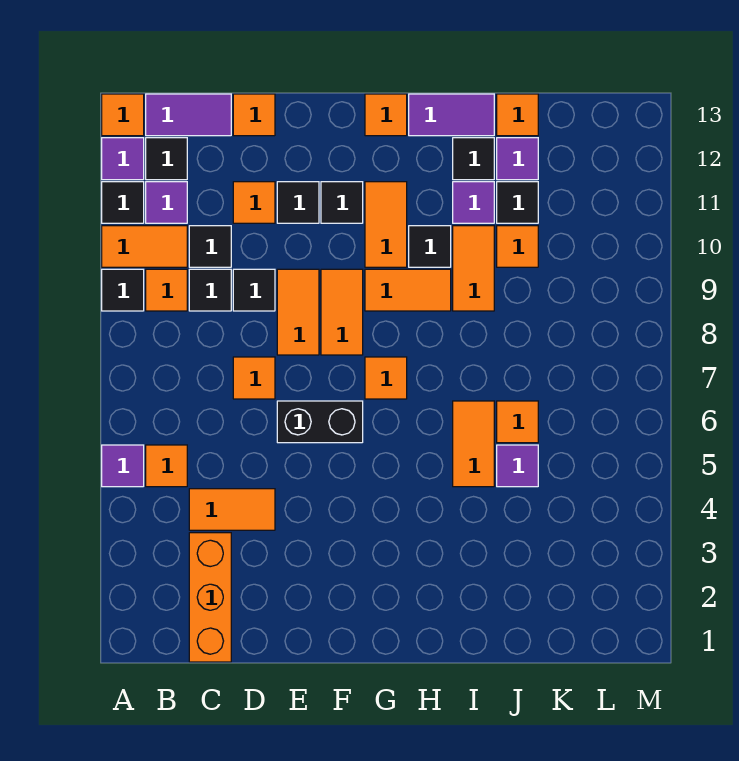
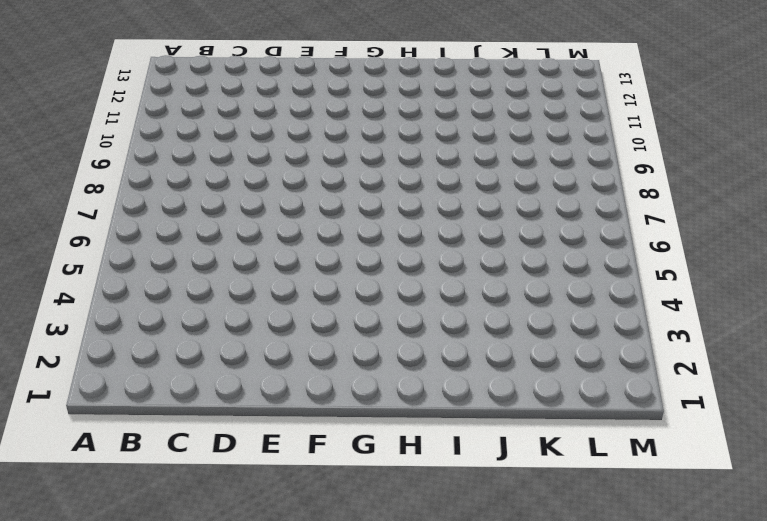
none -> purple 1x1 tile [102,445,144,487]
none -> black 1x1 tile [102,269,144,311]
none -> orange 1x2 tile [102,226,187,267]
none -> black 1x1 tile [102,182,144,223]

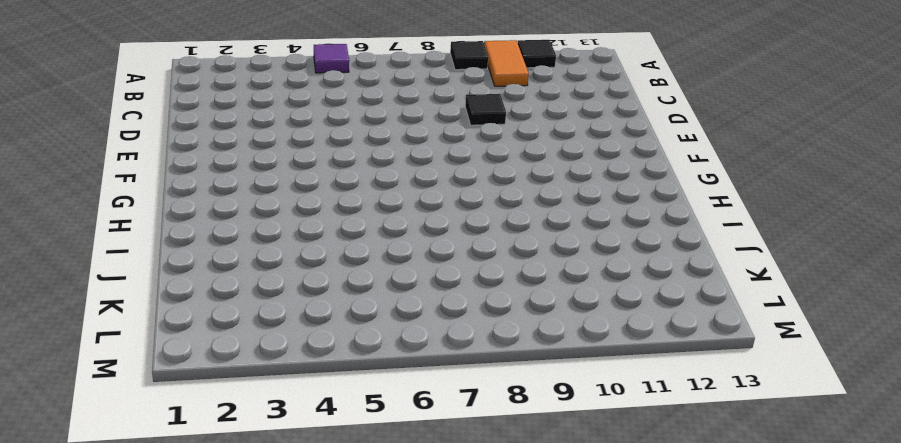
none -> purple 1x1 tile [102,138,144,180]
none -> orange 1x1 tile [102,94,144,136]
none -> orange 1x1 tile [146,445,187,487]
none -> orange 1x1 tile [146,269,187,311]

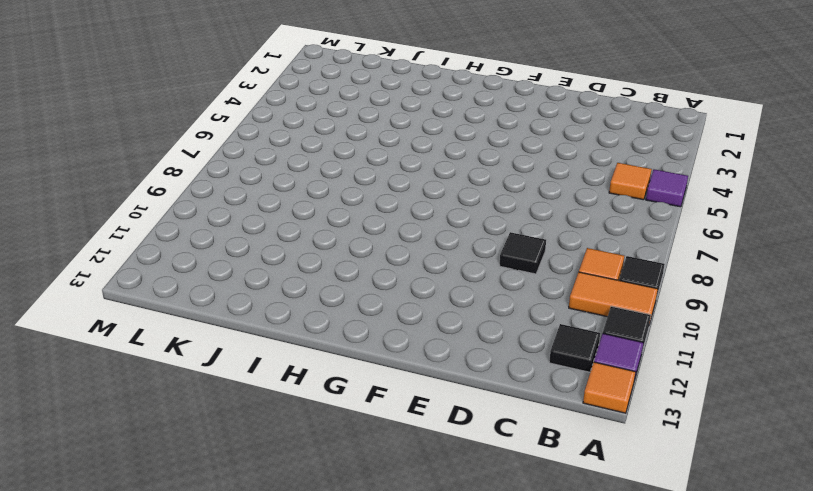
none -> purple 1x1 tile [146,182,187,223]
none -> purple 1x2 tile [146,94,231,136]
none -> orange 1x3 brick [189,533,231,662]
none -> orange 1x2 tile [189,489,275,530]

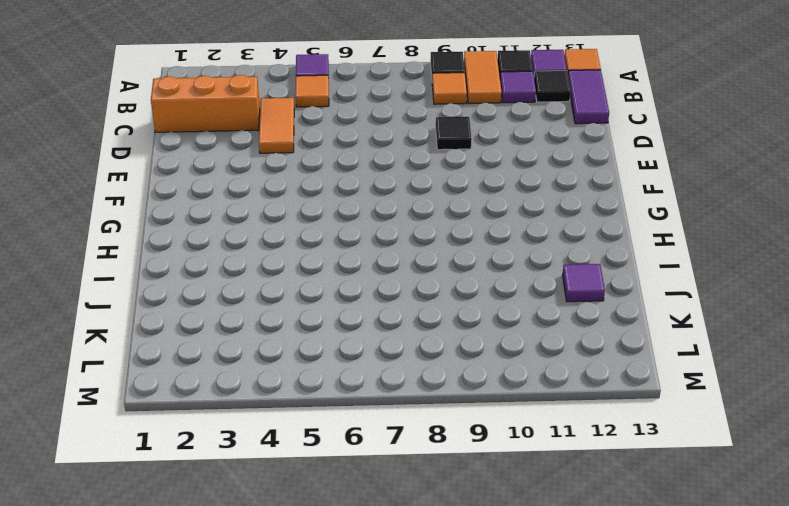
none -> black 1x1 tile [189,269,231,311]
none -> black 1x1 tile [189,226,231,267]
none -> orange 1x1 tile [233,357,275,399]
none -> orange 1x1 tile [233,182,275,223]

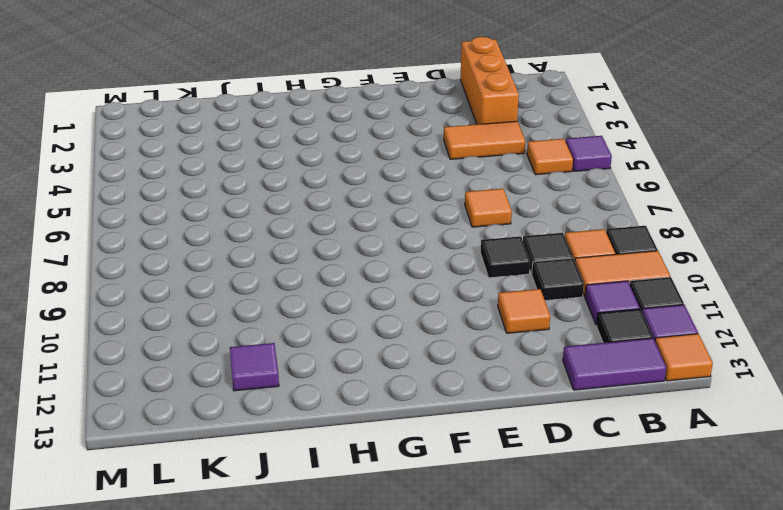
none -> orange 1x1 tile [233,94,275,136]
none -> black 1x2 brick [277,401,363,443]
none -> orange 1x2 tile [277,269,319,355]
none -> black 1x1 tile [277,182,319,223]

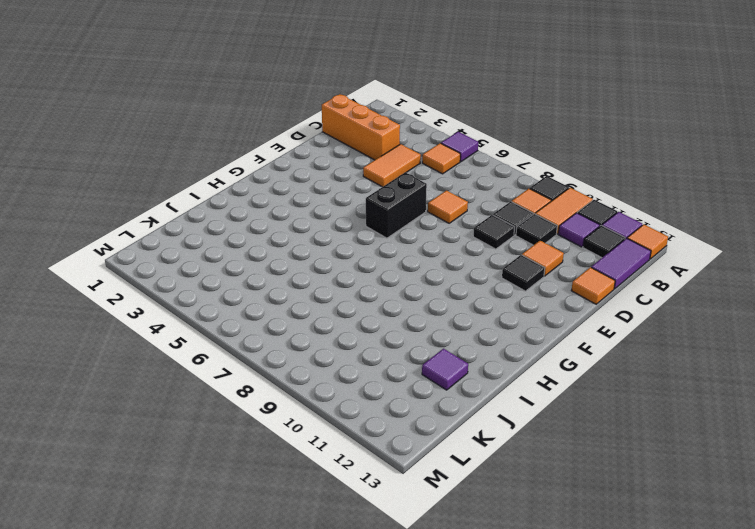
none -> orange 1x2 tile [277,269,319,355]
none -> orange 1x2 tile [321,269,363,355]
none -> black 1x1 tile [321,182,363,223]
none -> orange 1x1 tile [365,357,407,399]

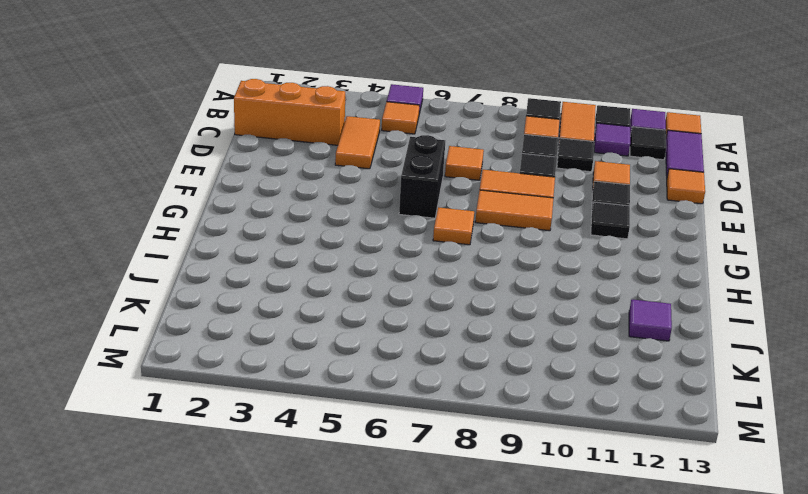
none -> orange 1x2 tile [365,269,451,311]
none -> orange 1x2 tile [365,182,407,267]
none -> orange 1x1 tile [365,94,407,136]
none -> black 1x1 tile [409,226,451,267]

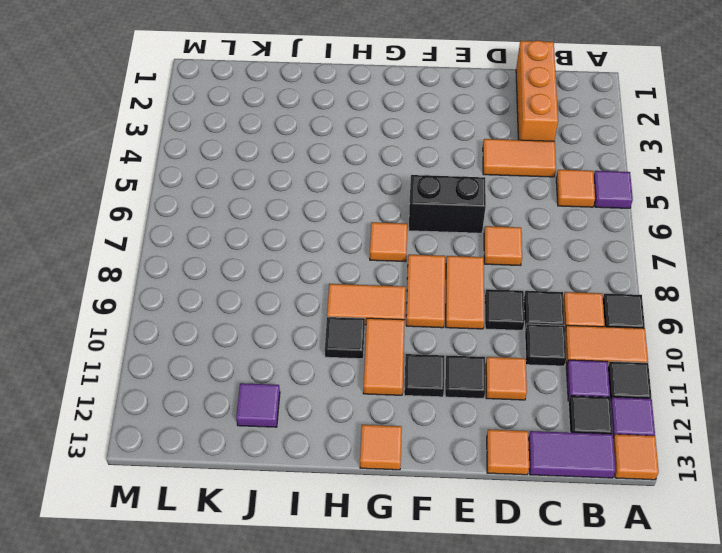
none -> purple 1x2 tile [409,94,494,136]
none -> orange 1x2 tile [453,401,494,487]
none -> orange 1x2 tile [453,226,494,311]
none -> purple 1x1 tile [453,182,494,223]

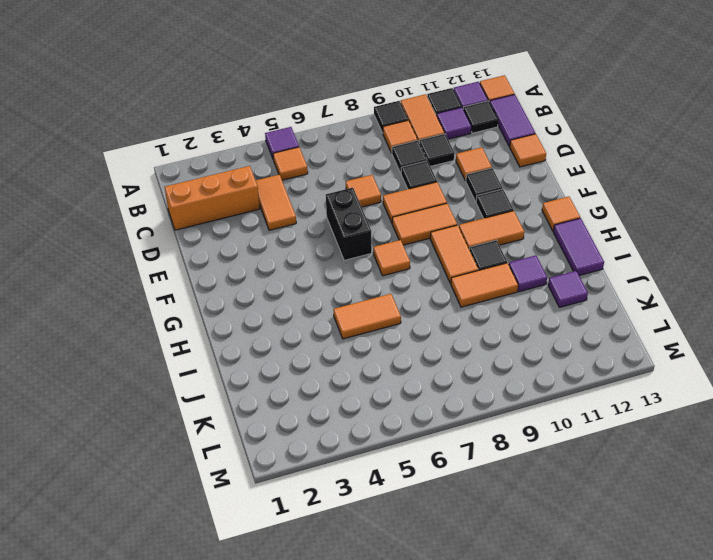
none -> black 1x1 tile [453,138,494,180]
none -> purple 1x1 tile [497,445,538,487]
none -> orange 1x1 tile [497,401,538,443]
none -> orange 1x1 tile [497,226,538,267]

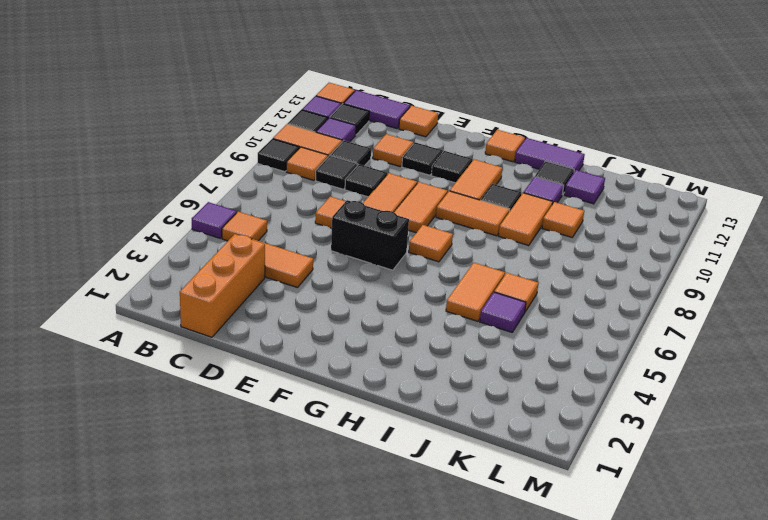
none -> black 1x1 tile [497,182,538,223]
none -> orange 1x1 tile [497,94,538,136]

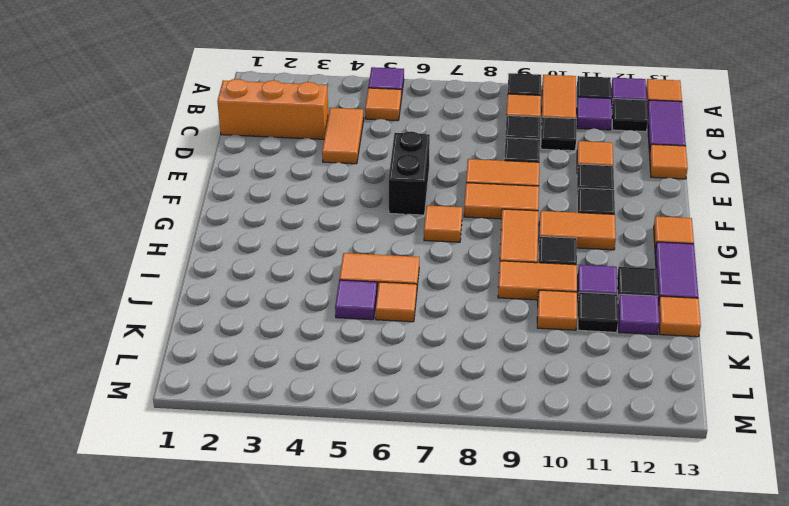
none -> orange 1x1 tile [233,357,275,399]

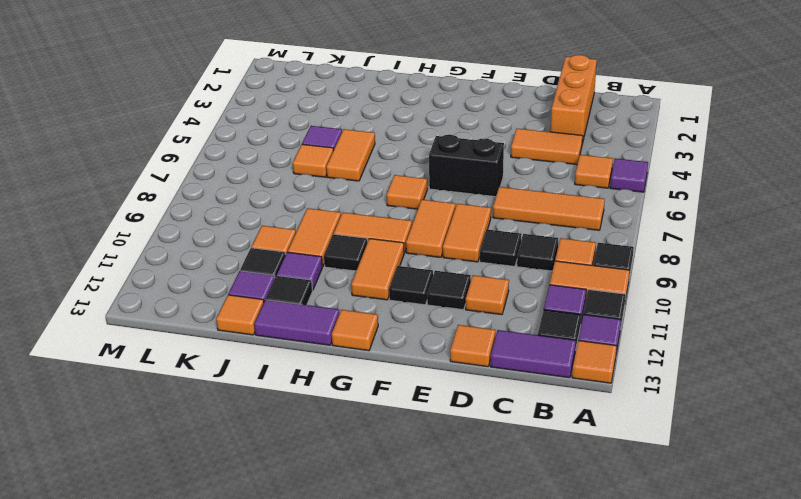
orange 1x3 tile [493,187,605,230] -> orange 1x1 tile [233,357,275,399]
none -> black 1x1 tile [189,226,231,267]

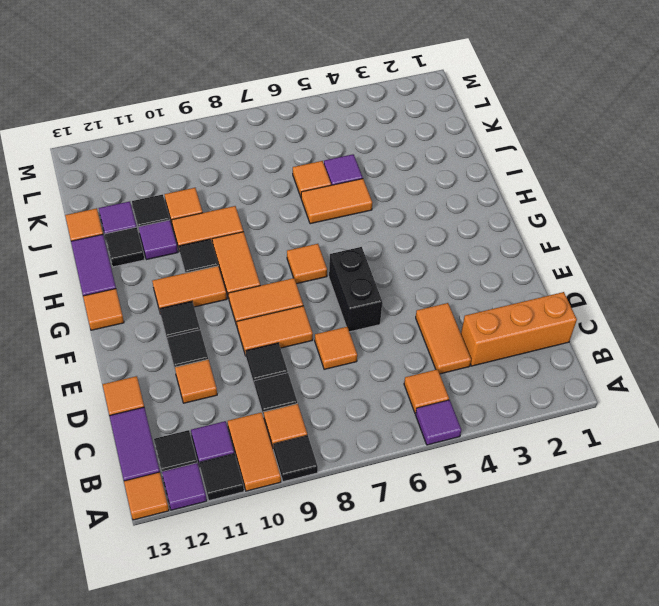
none -> black 1x1 tile [189,226,231,267]

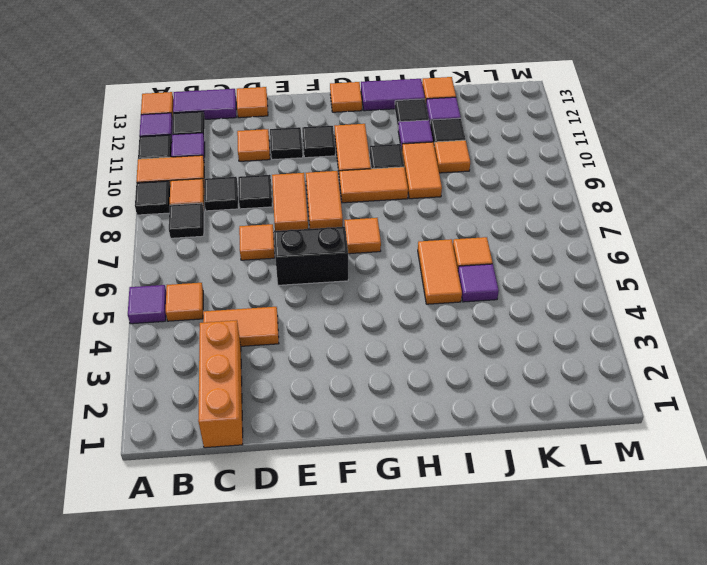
black 1x1 tile [169,203,204,238] -> black 1x1 tile moved to [189,226,231,267]

